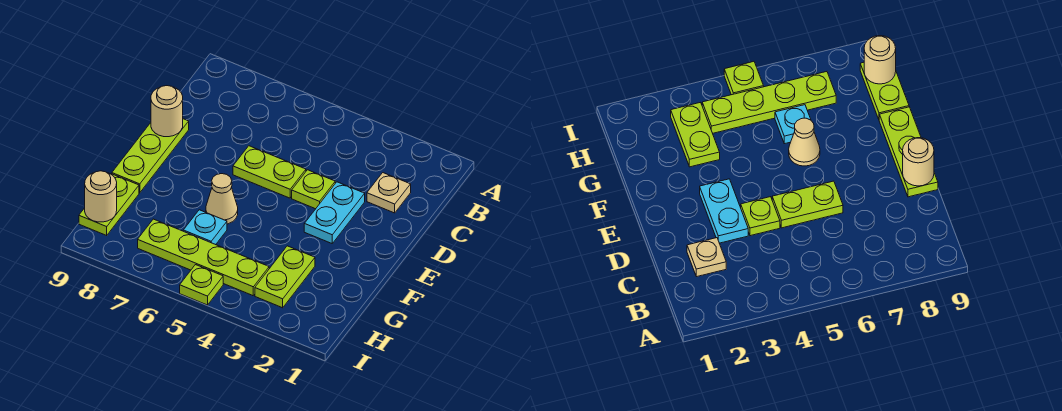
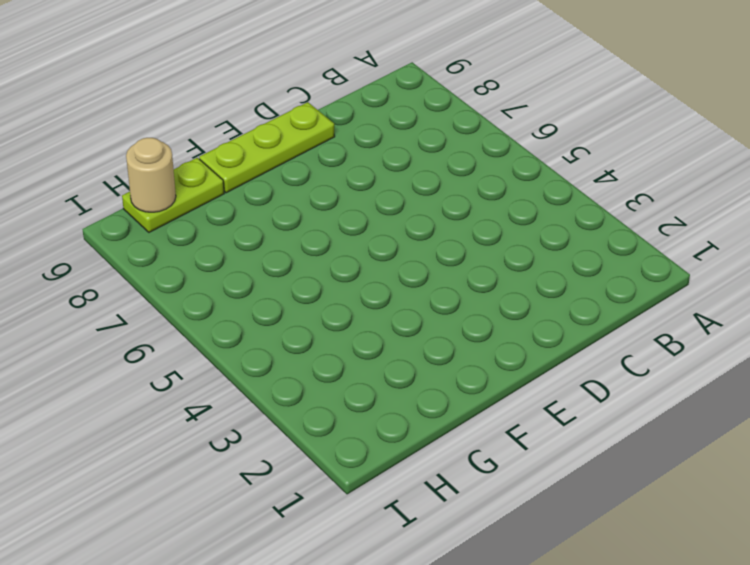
none -> tan 1x1 plate [367,173,411,213]
none -> cyan 1x2 plate [304,182,365,243]
none -> lime 1x1 plate [292,170,335,209]

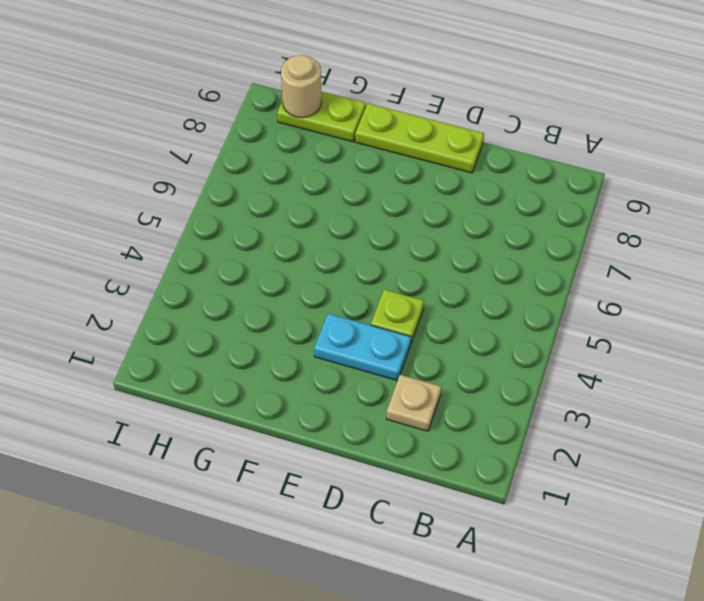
none -> lime 1x2 plate [233,146,306,198]
none -> tan 1x1 cone [206,174,238,224]
none -> lime 1x2 plate [255,246,315,308]

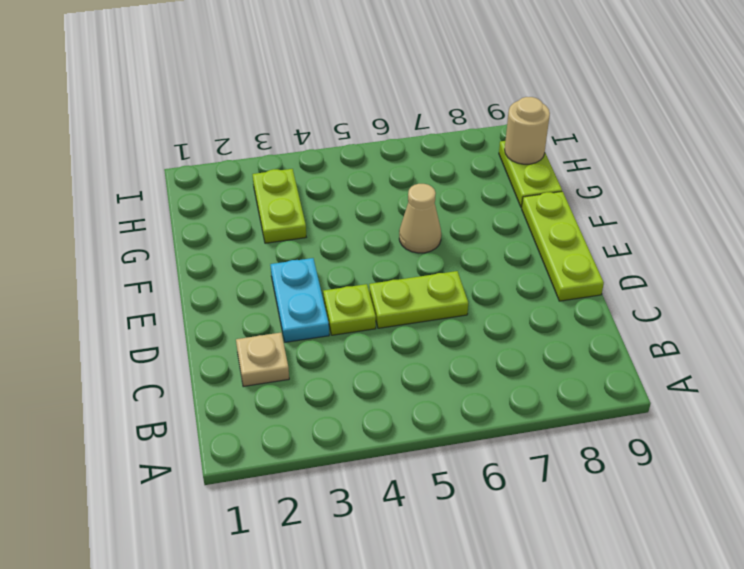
none -> cyan 1x1 plate [183,210,227,245]
none -> lime 1x4 plate [138,219,269,296]
none -> lime 1x1 plate [180,265,223,305]

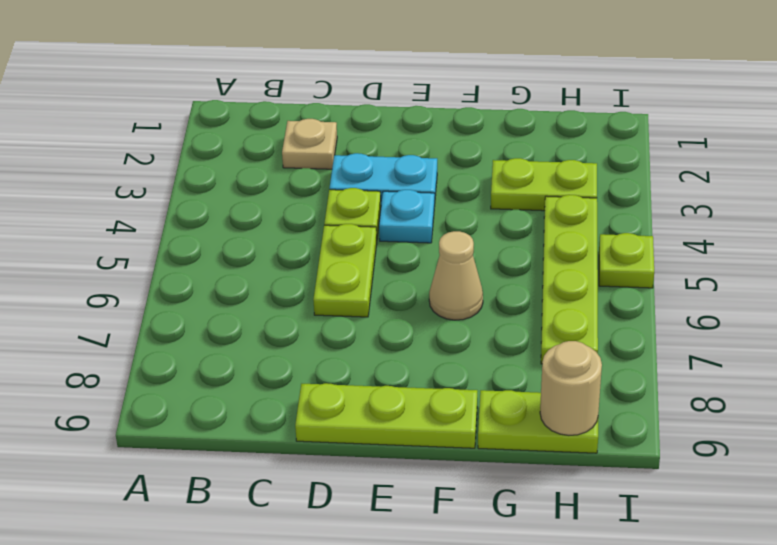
cyan 1x1 plate [379,190,435,243] -> cyan 1x1 plate moved to [183,210,227,245]
none -> tan 1x1 round brick [151,86,183,137]

